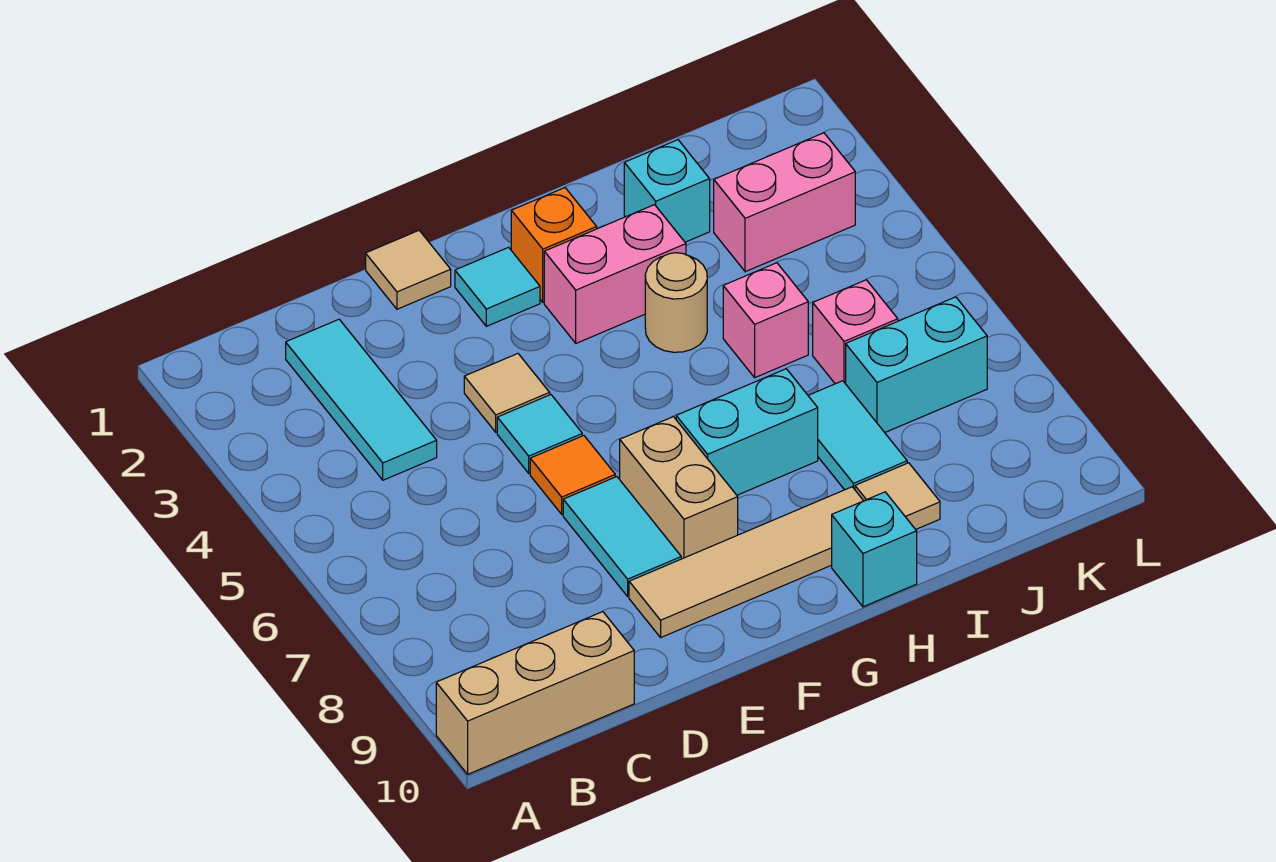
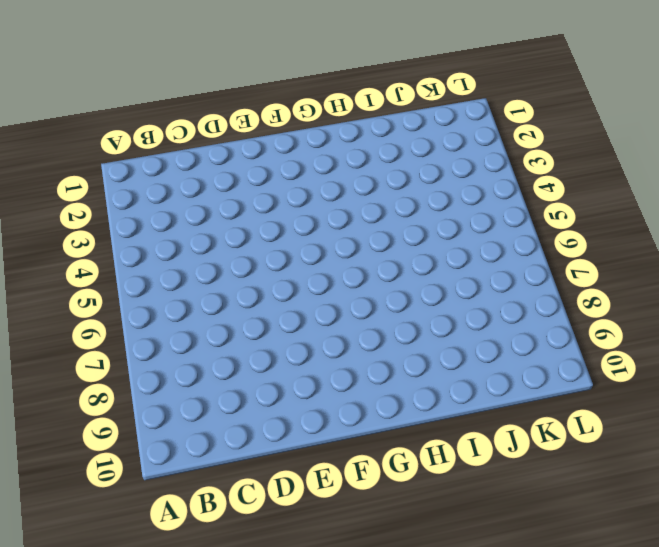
none -> tan 1x3 brick [436,612,634,774]
none -> cyan 1x3 tile [286,319,437,480]
none -> tan 1x1 tile [366,231,451,309]

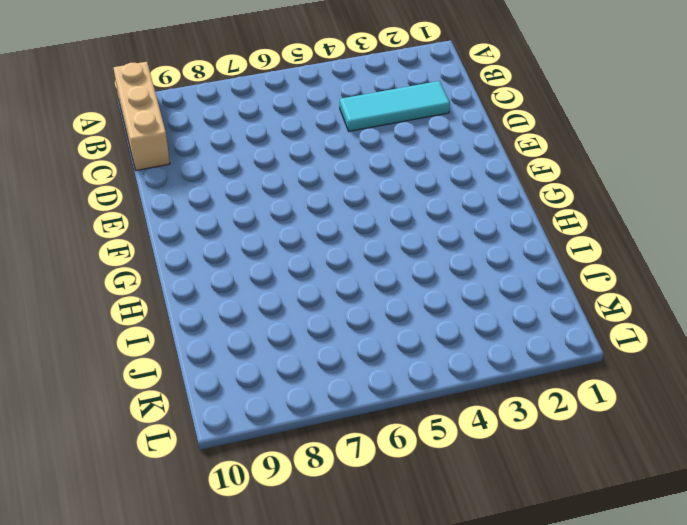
none -> tan 1x1 tile [366,231,451,309]
none -> tan 1x1 tile [464,354,550,432]
none -> cyan 1x1 tile [497,395,582,473]

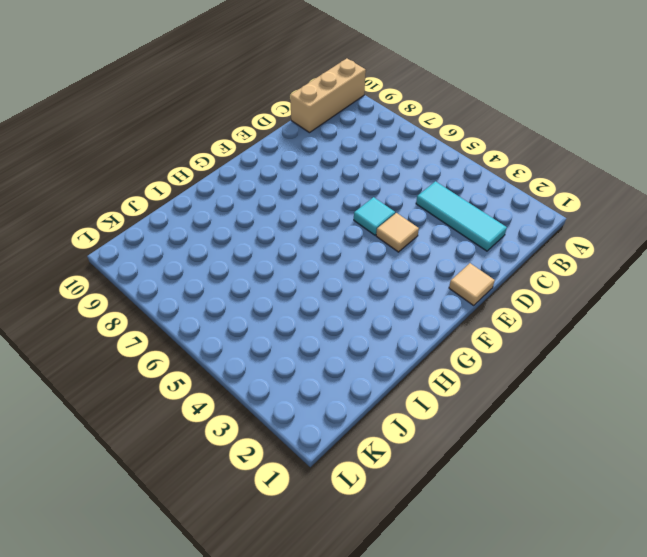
none -> orange 1x1 tile [530,436,615,514]
none -> cyan 1x2 tile [563,477,681,596]
none -> tan 1x4 tile [629,487,863,637]

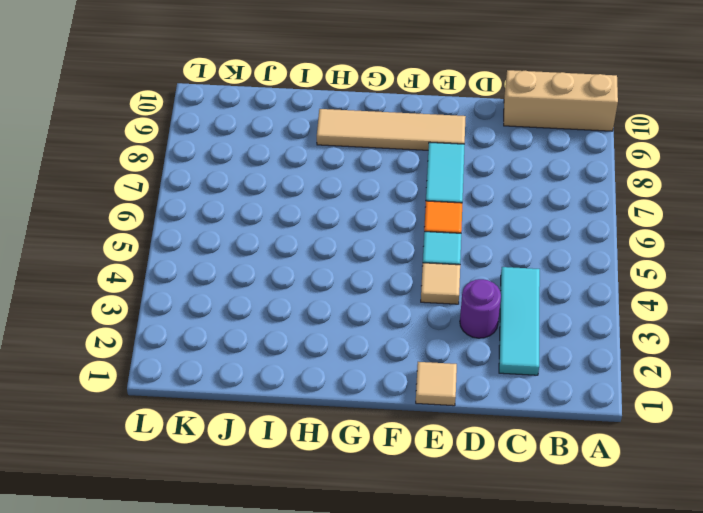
purple 1x1 round brick [460,279,501,338] -> none
none -> cyan 1x1 tile [455,247,540,326]
none -> tan 1x2 brick [620,417,738,559]
none -> orange 1x1 brick [511,188,597,302]

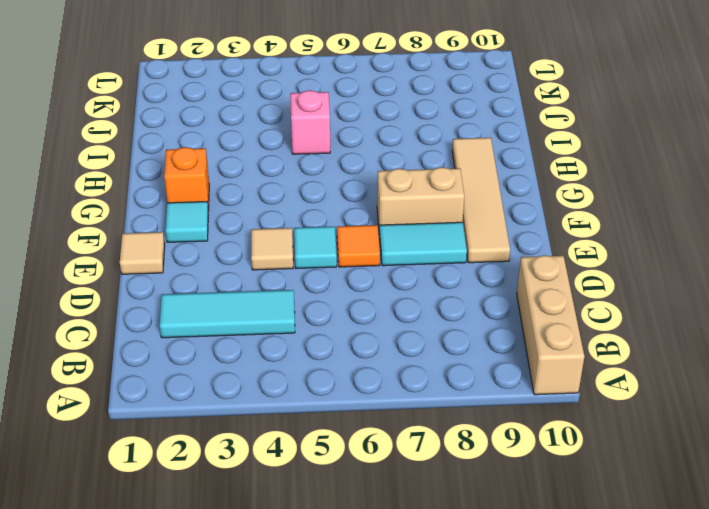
none -> pink 1x2 brick [544,205,686,343]
none -> cyan 1x2 brick [676,369,818,495]
none -> tan 1x1 round brick [645,253,707,352]

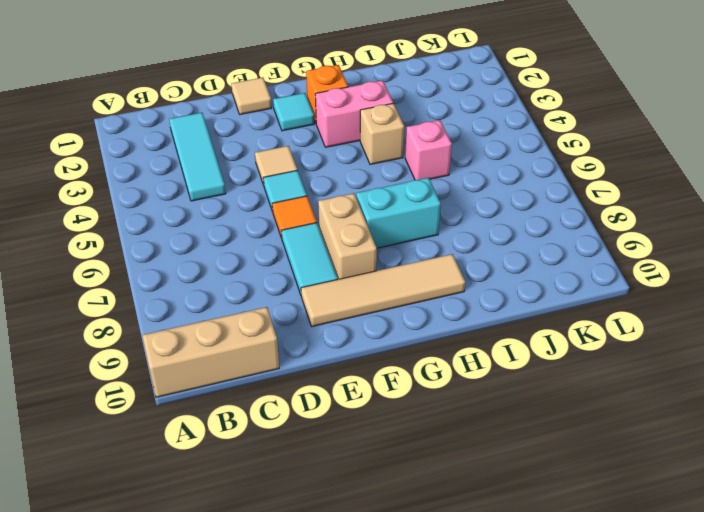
tan 1x1 brick [360,103,404,164] -> tan 1x1 round brick [645,253,707,352]
none -> cyan 1x1 brick [832,492,917,607]
none -> cyan 1x1 brick [624,140,710,242]
none -> cyan 1x2 tile [808,381,907,490]

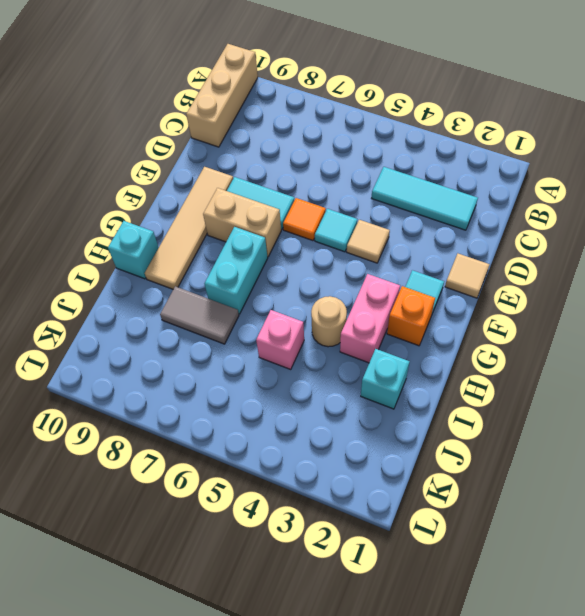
grey 1x2 tile [160,286,239,344] -> cyan 1x2 tile [808,381,907,490]
none -> tan 1x1 tile [855,463,940,529]
none -> pink 1x2 brick [714,133,855,272]
none -> pink 1x1 brick [813,280,898,384]

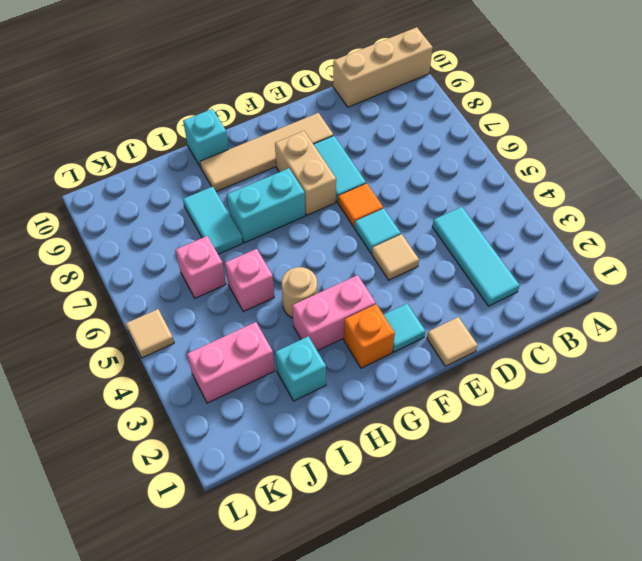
tan 1x1 tile [126,309,174,358] -> tan 1x1 tile moved to [855,463,940,529]
none -> cyan 1x2 brick [846,297,987,432]

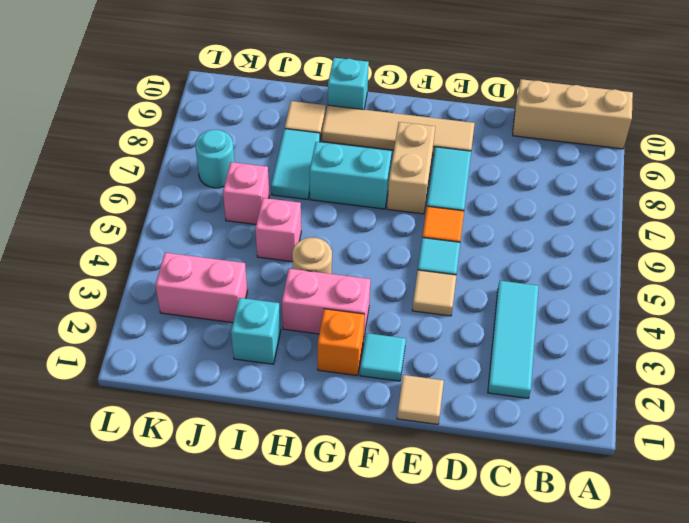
cyan 1x1 round brick [195,130,235,188] -> cyan 1x2 brick [846,297,987,432]

